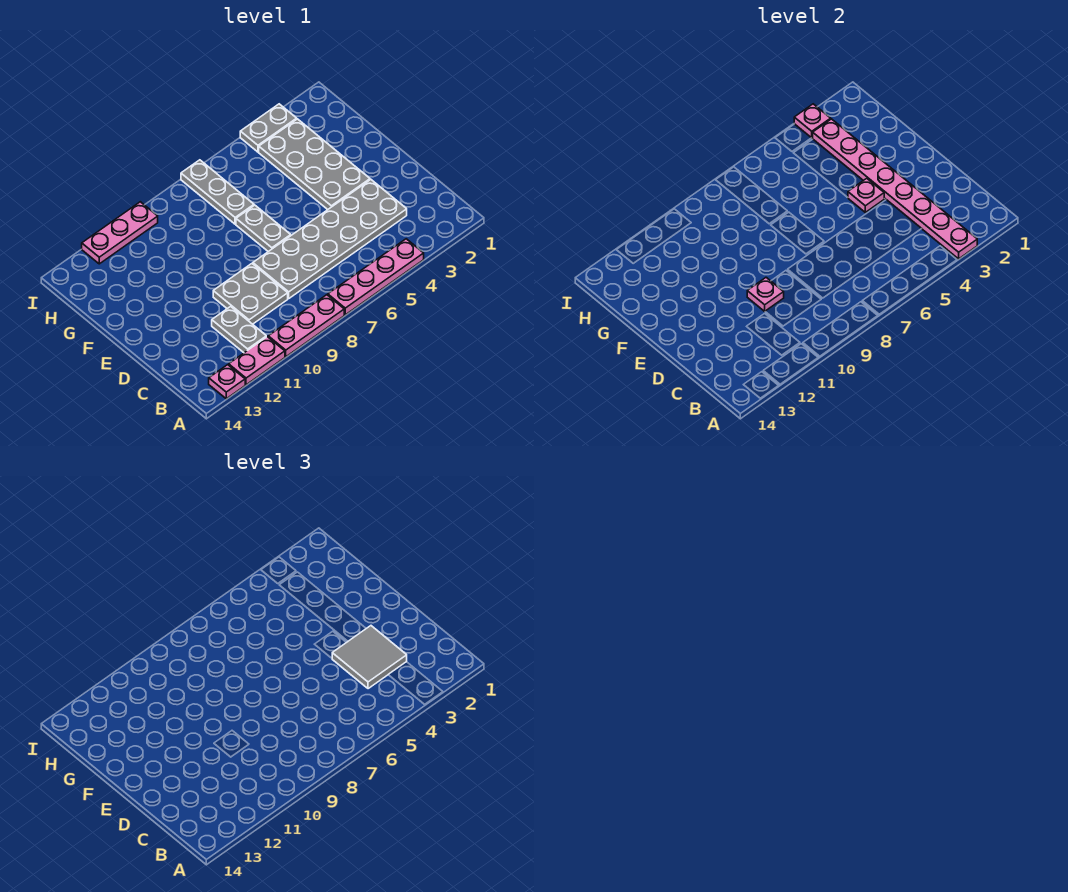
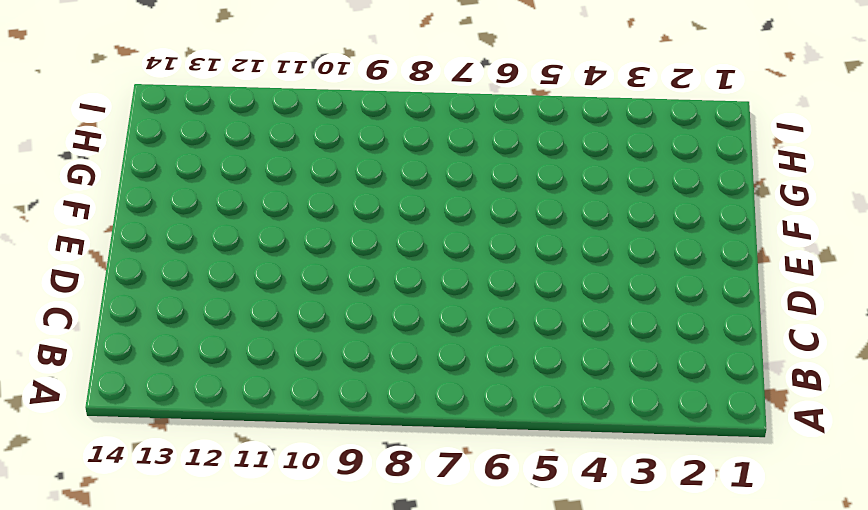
none -> pink 1x4 plate [328,239,424,315]
none -> pink 1x3 plate [268,295,344,357]
none -> pink 1x2 plate [229,337,285,385]

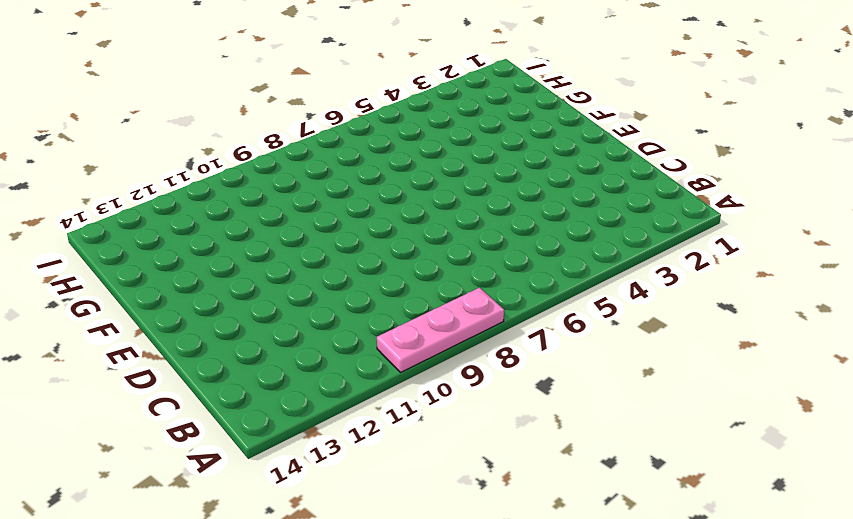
none -> pink 1x4 plate [328,239,424,315]
none -> pink 1x2 plate [229,337,285,385]
none -> pink 1x1 plate [209,365,245,399]

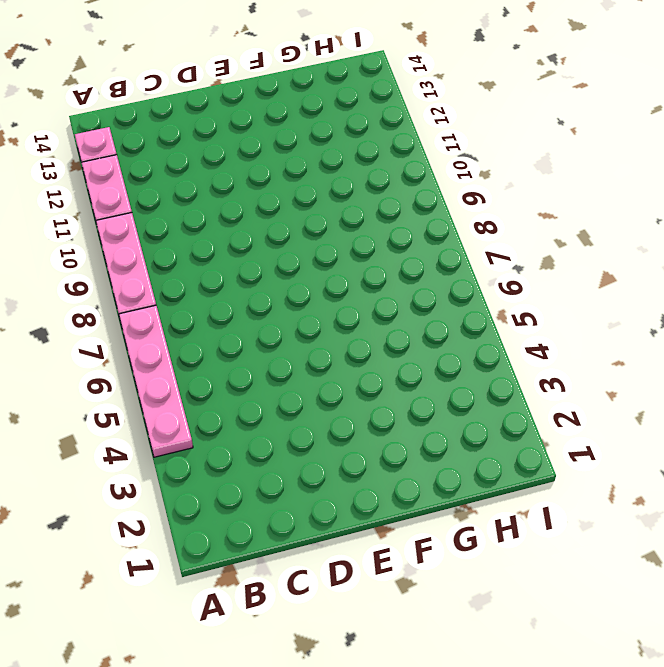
none -> grey 1x2 plate [212,306,266,353]
none -> grey 2x6 plate [253,180,407,298]
none -> grey 2x2 plate [213,264,288,324]

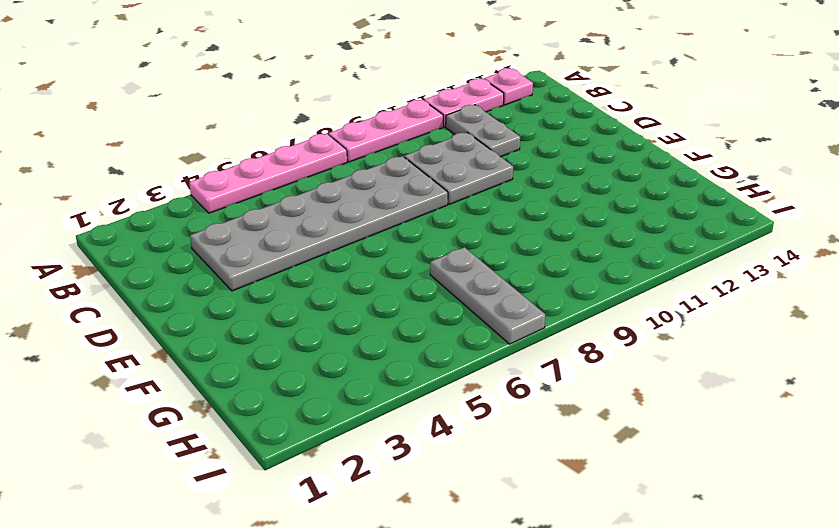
none -> grey 2x4 plate [259,119,370,210]
none -> grey 1x2 plate [236,205,291,252]
none -> grey 1x2 plate [240,104,297,152]

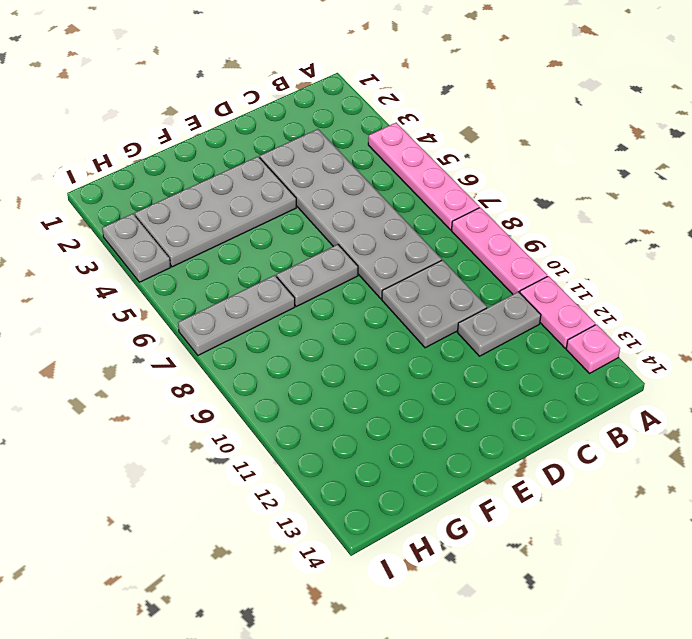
none -> pink 1x3 plate [82,202,158,264]
none -> pink 1x8 plate [813,119,977,259]
none -> pink 1x1 plate [747,278,784,311]

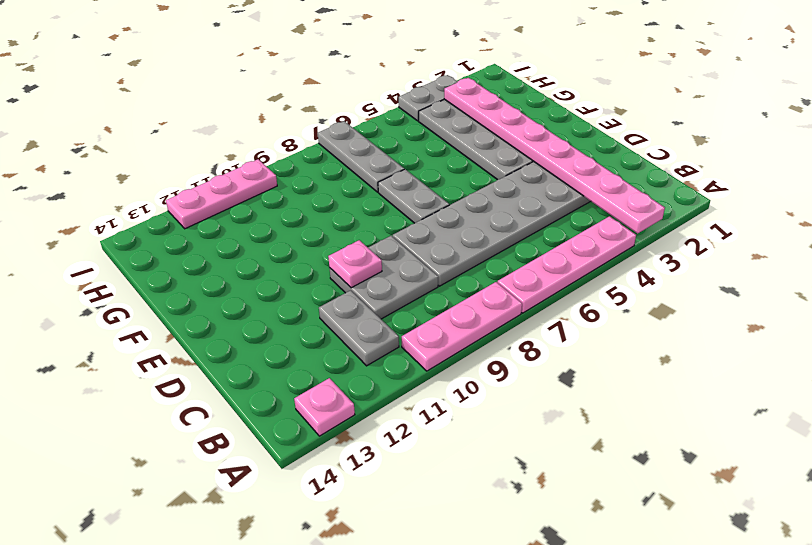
none -> pink 1x2 plate [229,337,285,385]
none -> pink 1x1 plate [848,178,884,212]
none -> pink 1x1 plate [794,104,831,138]

